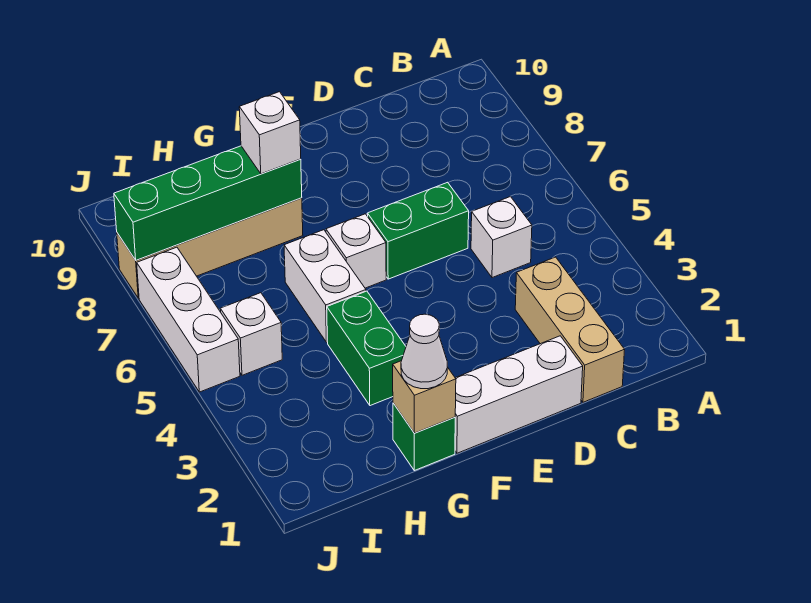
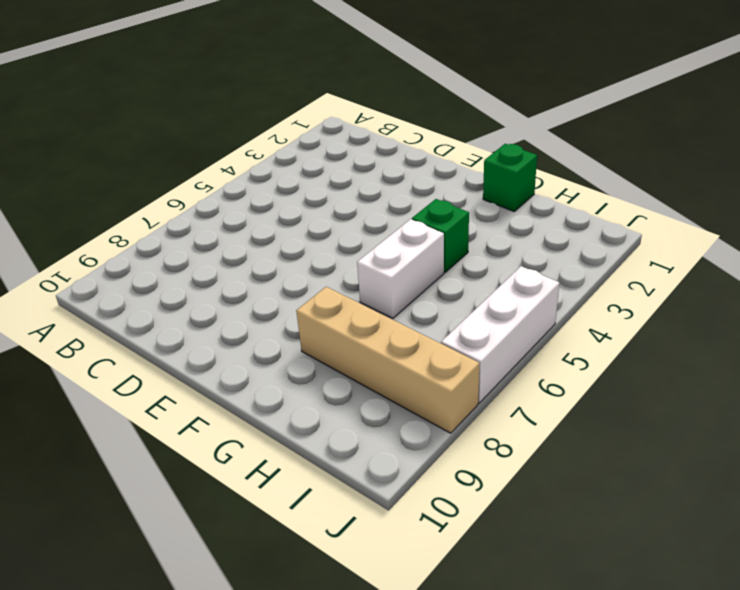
green 1x1 brick [412,199,469,272] -> green 1x2 brick [327,291,406,406]
none -> tan 1x3 brick [515,257,625,402]
none -> white 1x1 brick [471,197,532,278]
none -> white 1x3 brick [455,336,583,453]

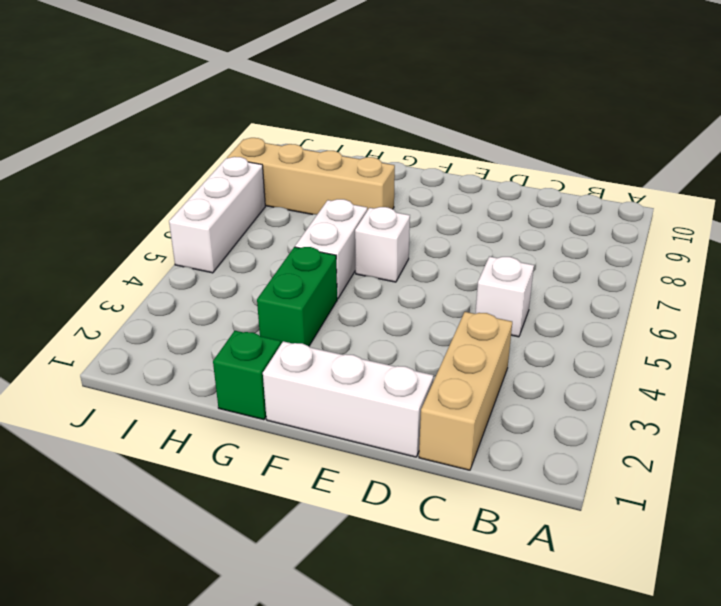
none -> green 1x2 brick [367,182,469,279]
none -> white 1x1 brick [220,293,282,375]
none -> tan 1x1 brick [393,361,456,433]

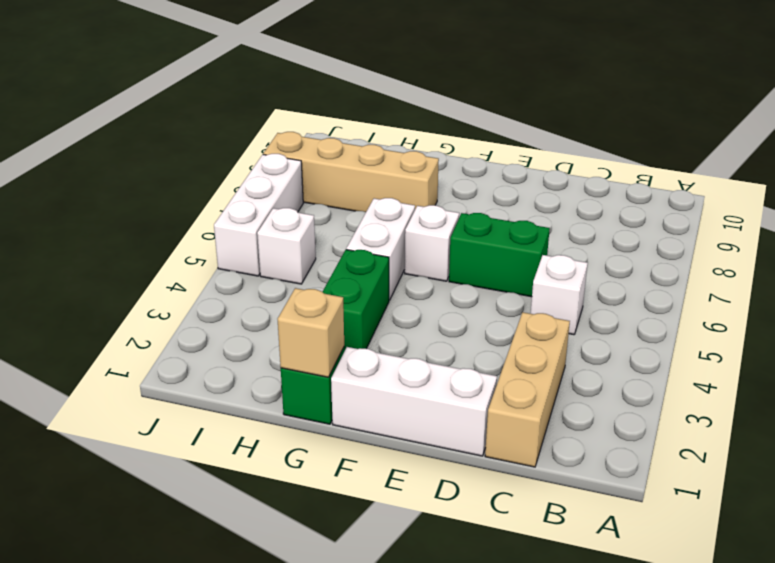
none -> green 1x4 brick [114,146,302,260]
none -> white 1x1 cone [401,314,447,389]
none -> white 1x1 brick [239,92,301,174]

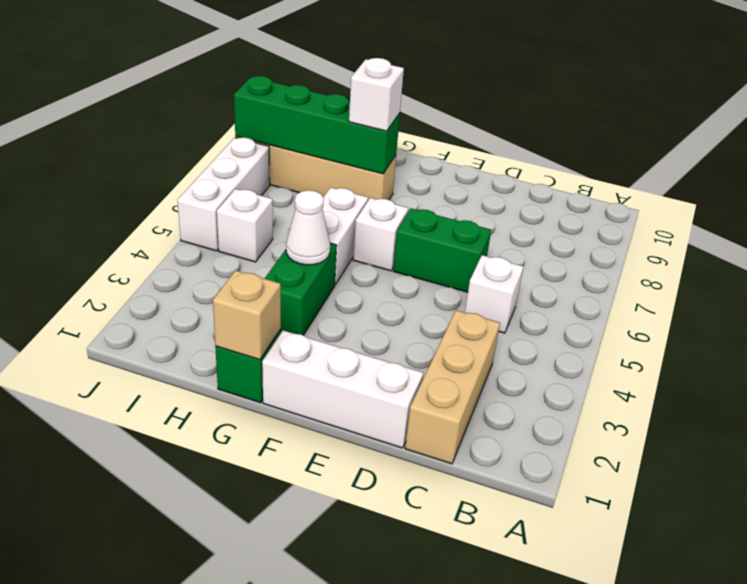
white 1x1 cone [286,190,330,265] -> white 1x1 cone moved to [401,314,447,389]

